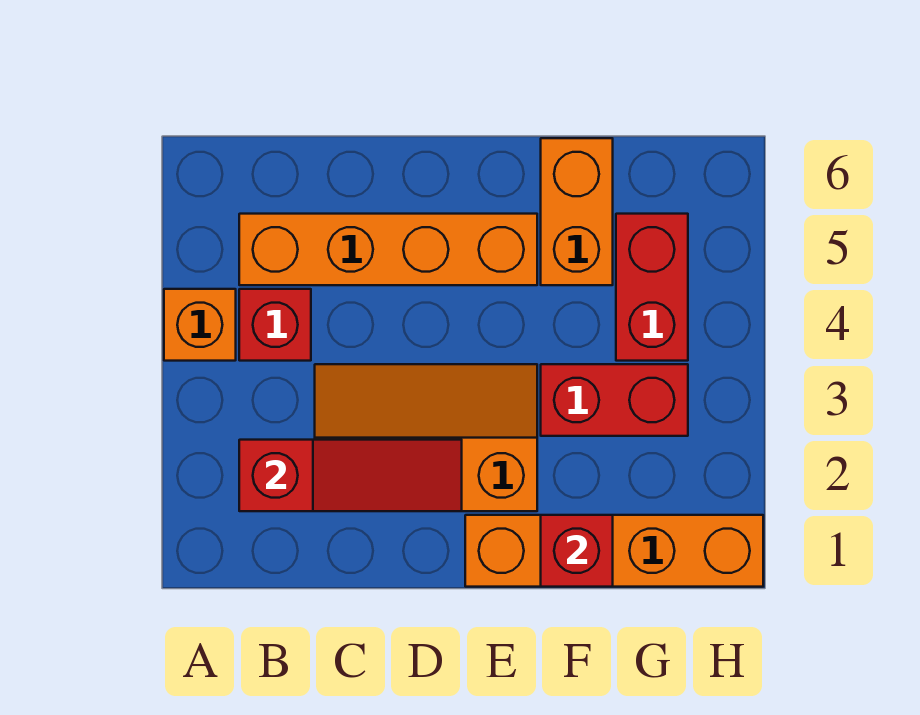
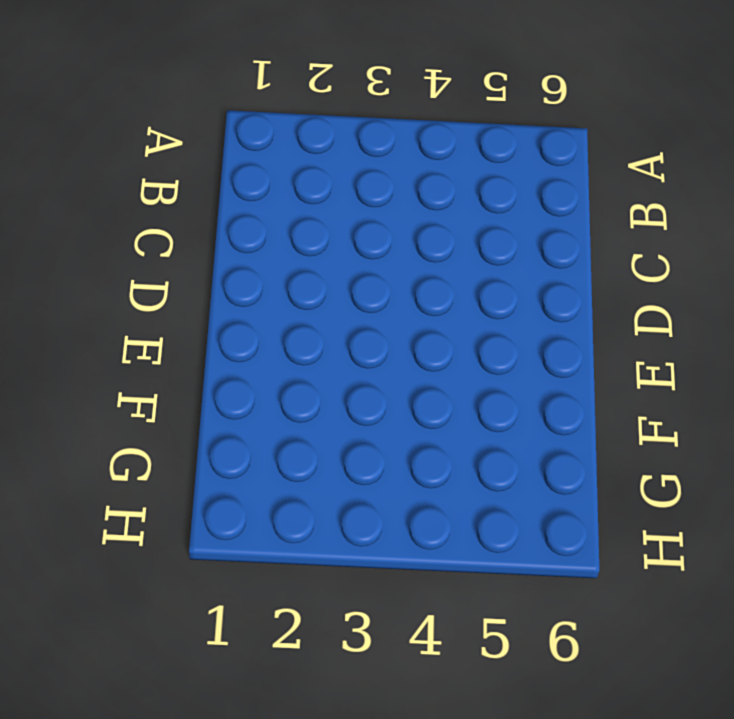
none -> orange 1x1 brick [164,289,236,361]
none -> red 1x1 brick [239,289,311,361]

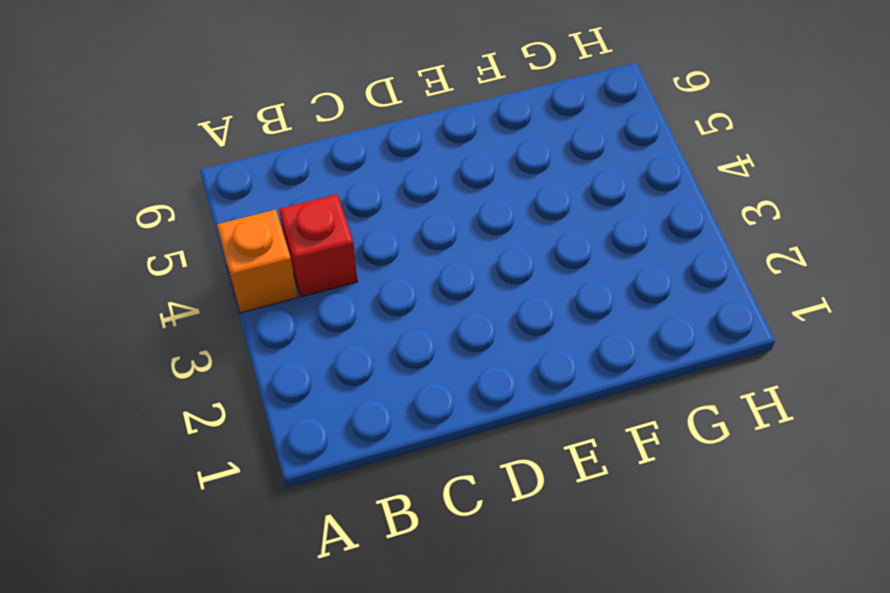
none -> orange 1x4 brick [239,214,537,285]
none -> orange 2x3 slope [315,364,537,511]

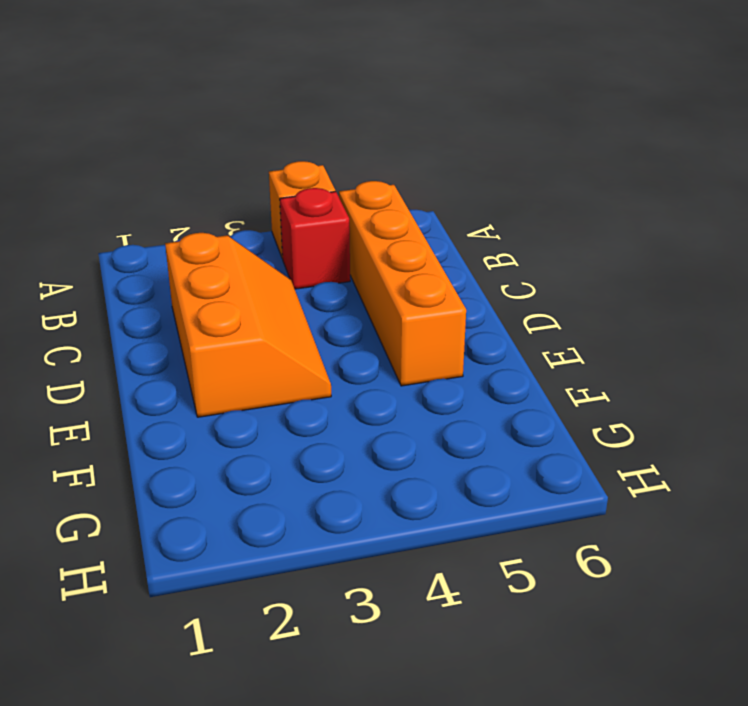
none -> orange 1x4 brick [465,515,763,587]
none -> red 1x2 brick [541,364,688,436]

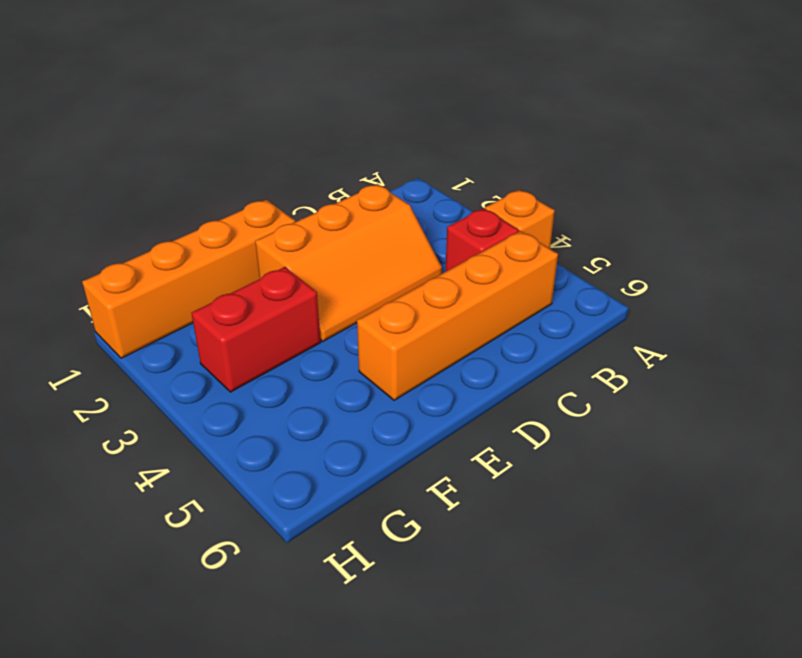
none -> orange 1x2 brick [541,138,613,285]
none -> red 1x2 brick [616,214,688,361]

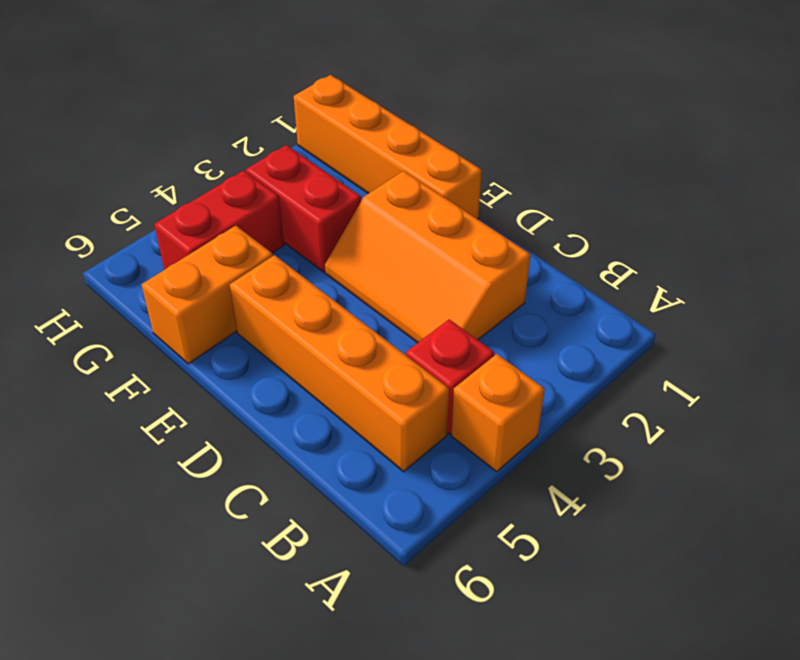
none -> red 1x3 slope [239,440,462,511]
none -> red 1x1 brick [541,515,613,587]

